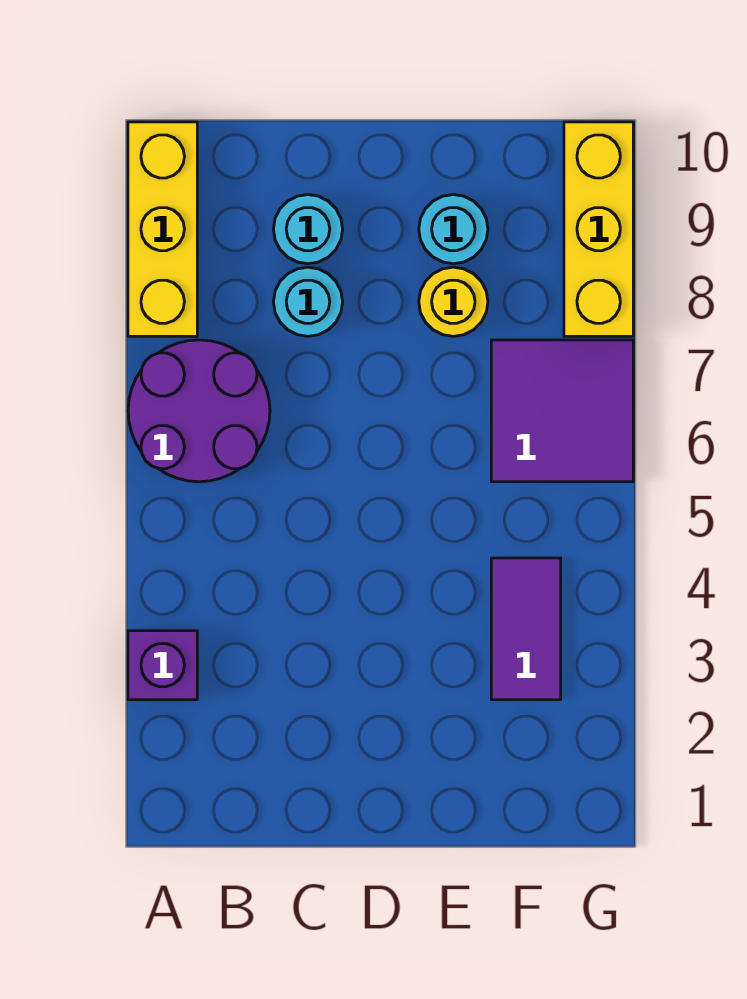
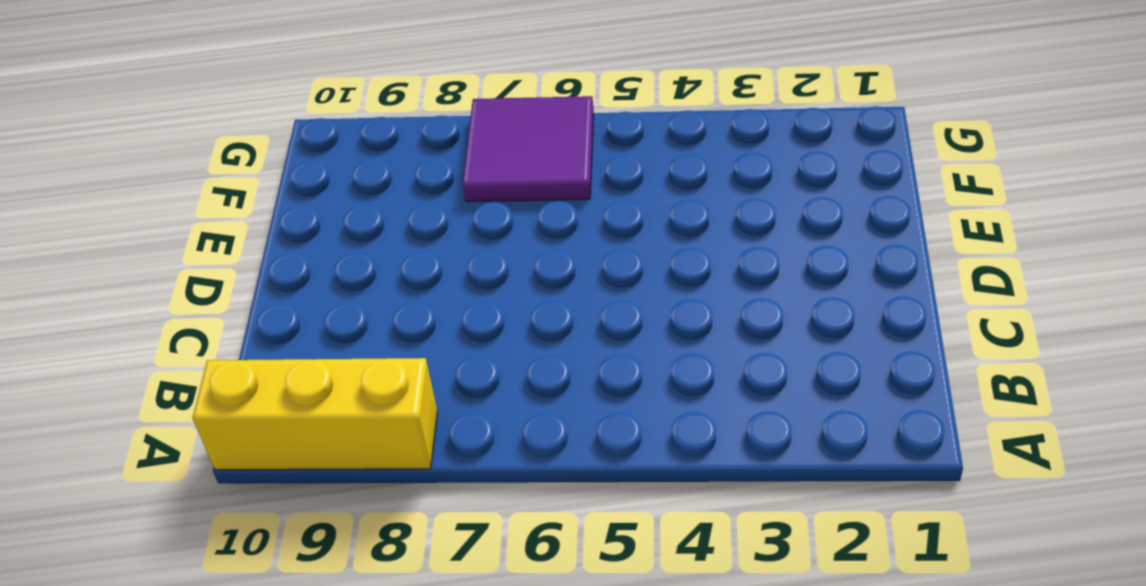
none -> purple 1x1 brick [128,631,197,700]
none -> purple 2x2 round brick [128,340,270,482]

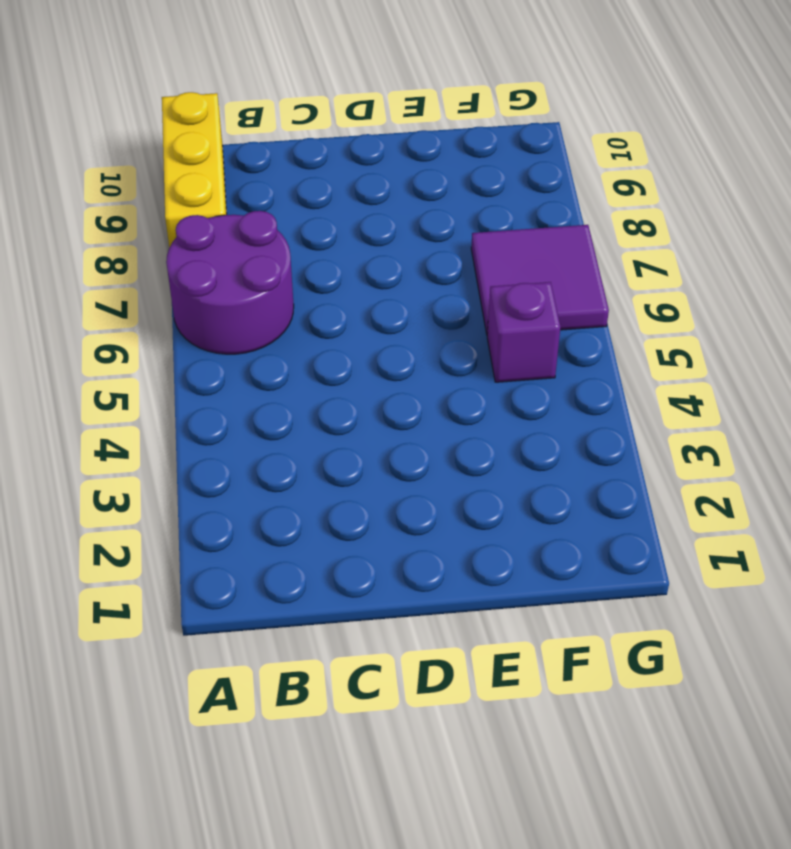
purple 1x1 brick [487,282,560,382] -> purple 1x1 brick moved to [128,631,197,700]
none -> cyan 1x1 round brick [273,267,343,336]
none -> cyan 1x1 round brick [273,195,343,264]

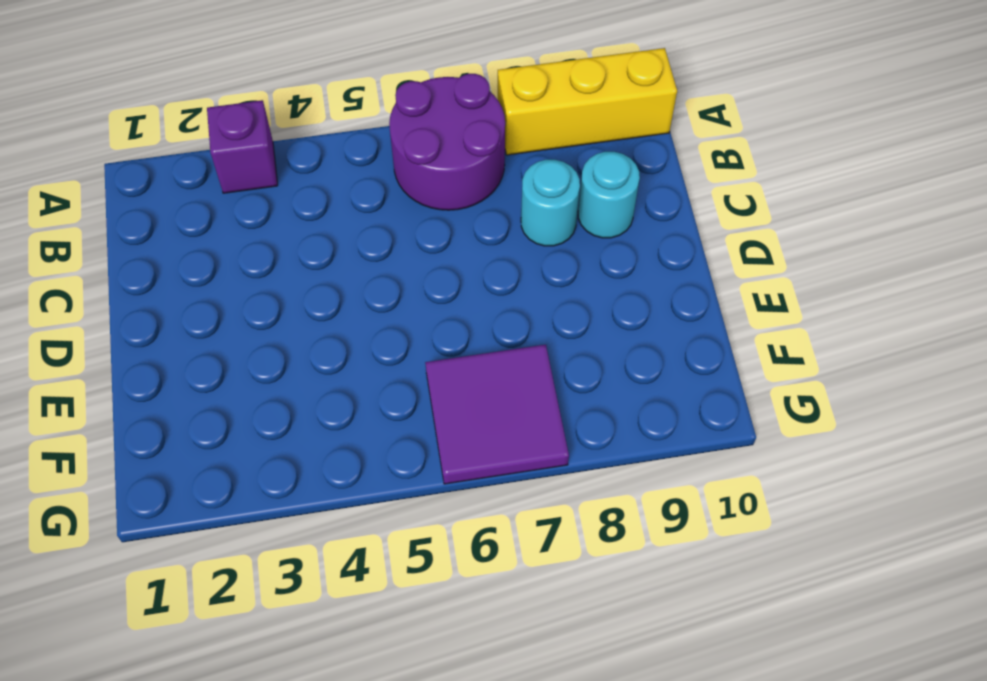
none -> yellow 1x1 round brick [419,267,488,336]
none -> cyan 1x1 round brick [419,195,488,264]

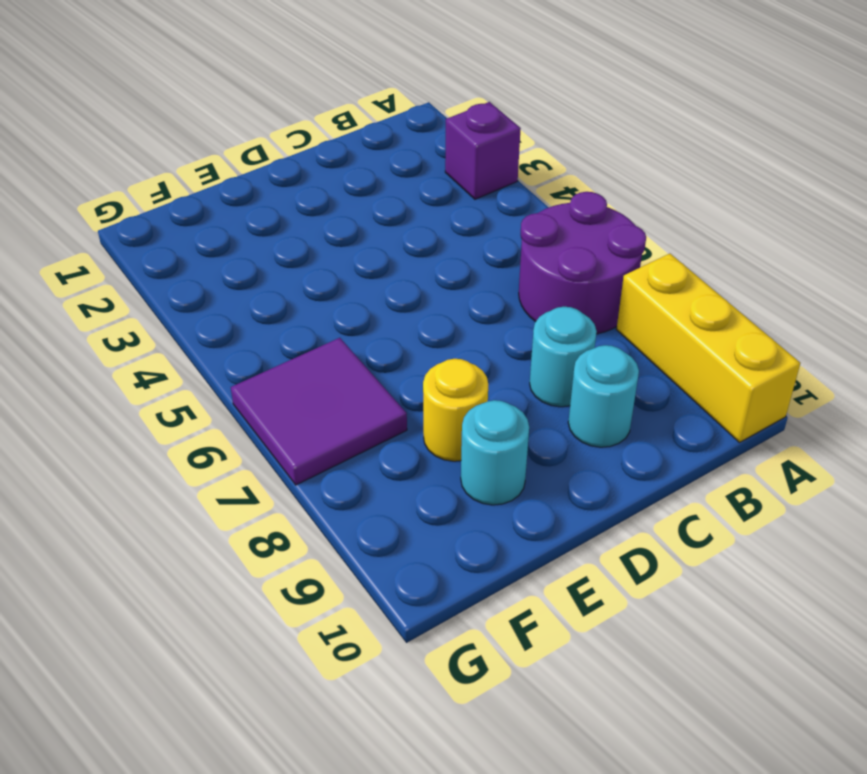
none -> purple 1x2 tile [491,558,561,700]
none -> yellow 1x3 brick [564,122,633,336]

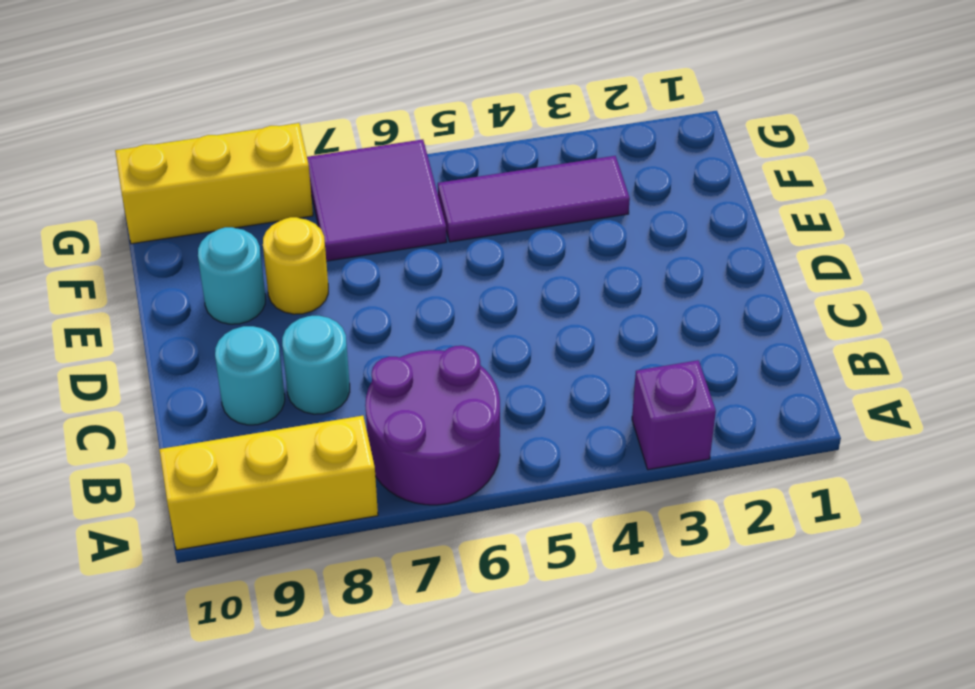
purple 1x3 tile [438,156,630,242] -> purple 1x2 tile [491,558,561,700]

